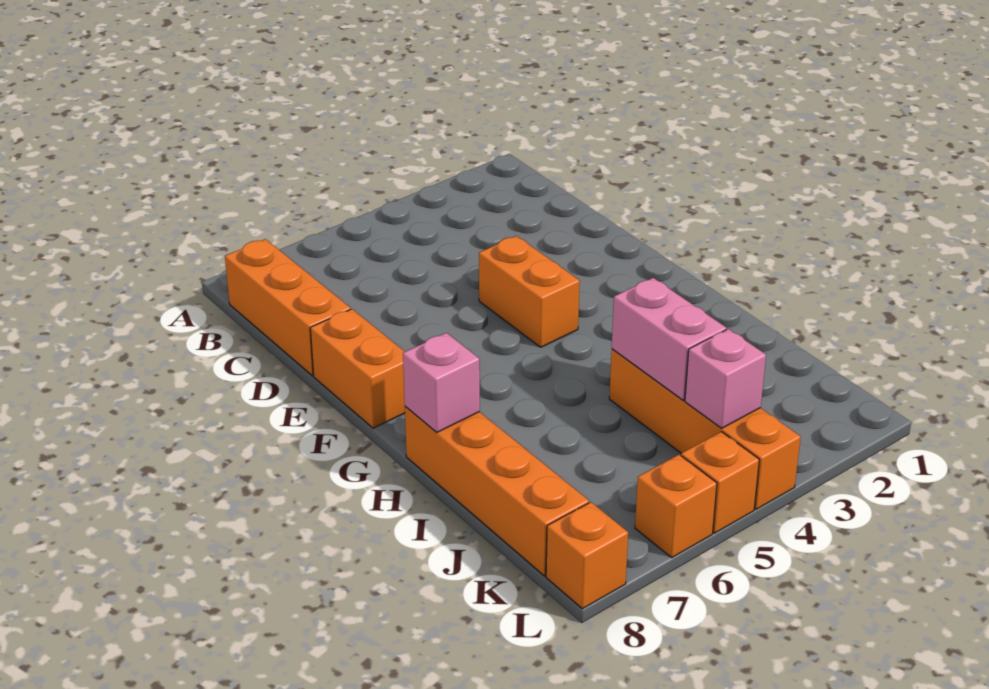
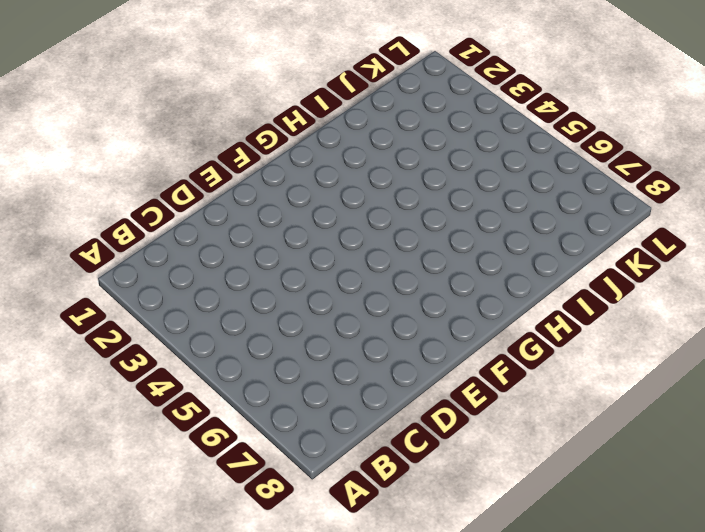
none -> orange 1x3 brick [225,239,351,376]
none -> orange 1x2 brick [479,236,580,347]

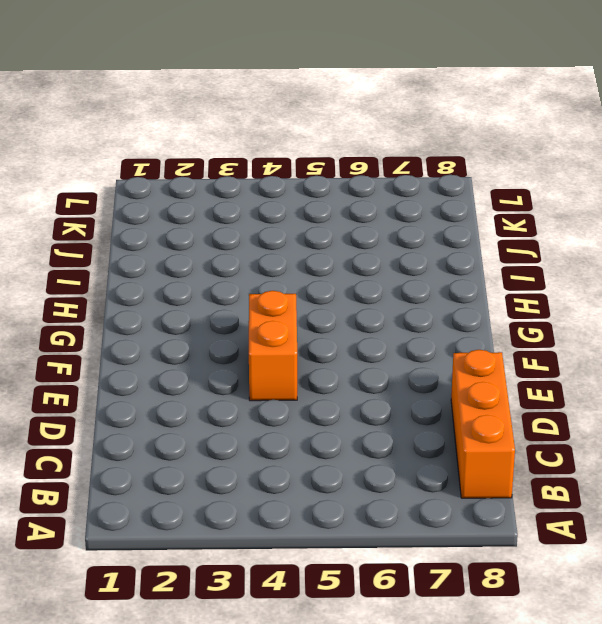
none -> orange 1x2 brick [310,309,405,428]
none -> orange 1x4 brick [405,406,589,576]

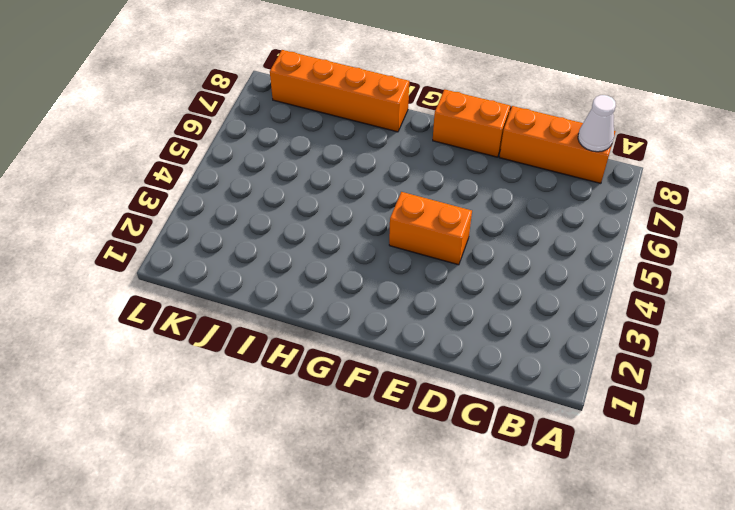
white 1x1 cone [578,95,616,152] -> none
none -> orange 1x4 brick [609,349,801,509]
none -> orange 1x1 brick [681,432,759,533]

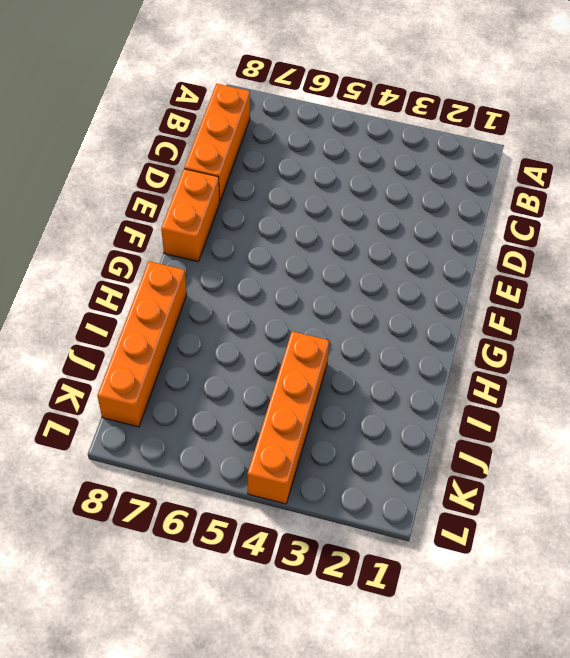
none -> orange 1x2 brick [479,236,580,347]
none -> orange 1x1 brick [681,432,759,533]

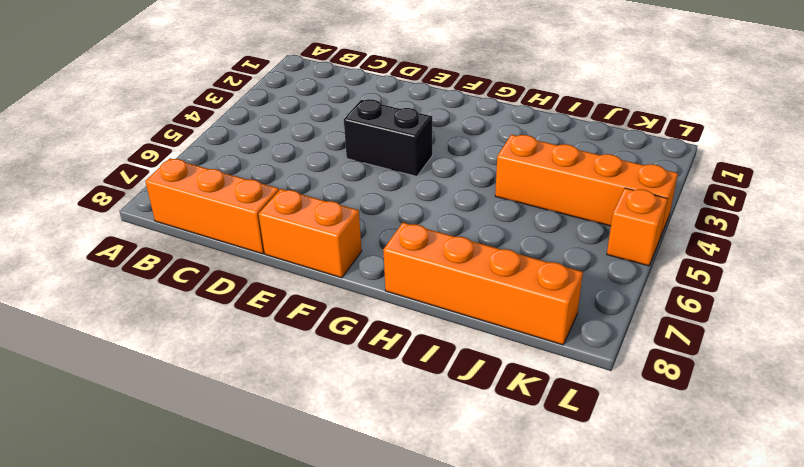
black 1x2 brick [344,99,432,176] -> orange 1x2 brick [479,236,580,347]
none -> orange 1x1 brick [635,455,717,557]
none -> orange 1x1 brick [546,502,628,609]

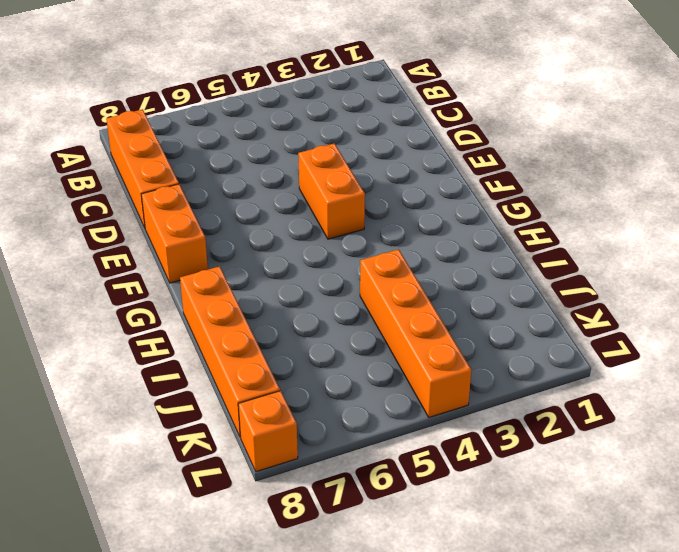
none -> orange 1x1 brick [681,432,759,533]
none -> orange 1x1 brick [635,455,717,557]

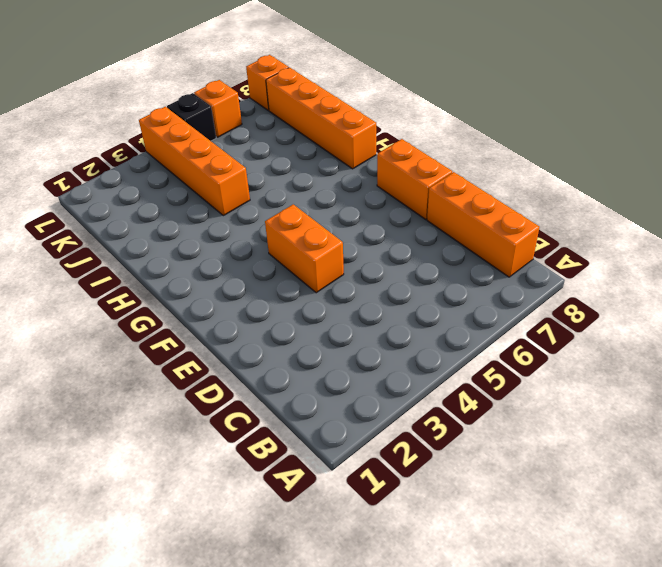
black 1x1 brick [167,93,216,141] -> orange 1x1 brick [681,432,759,533]
none -> pink 1x1 brick [403,333,480,432]
none -> pink 1x2 brick [612,278,726,400]

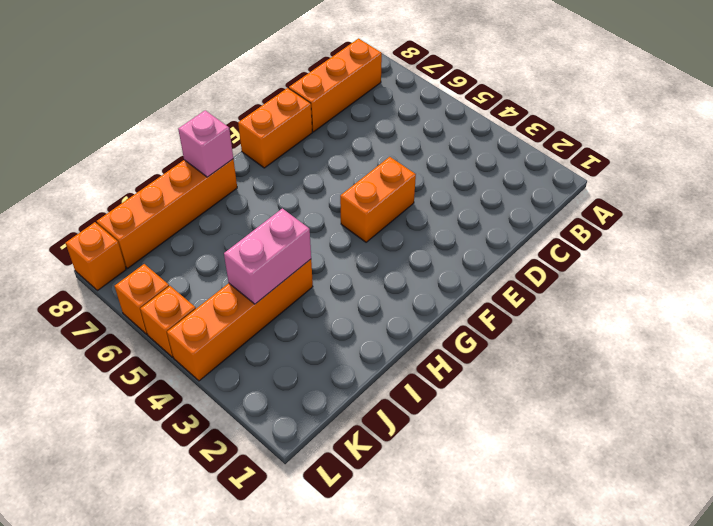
none -> pink 1x1 brick [685,329,766,428]

